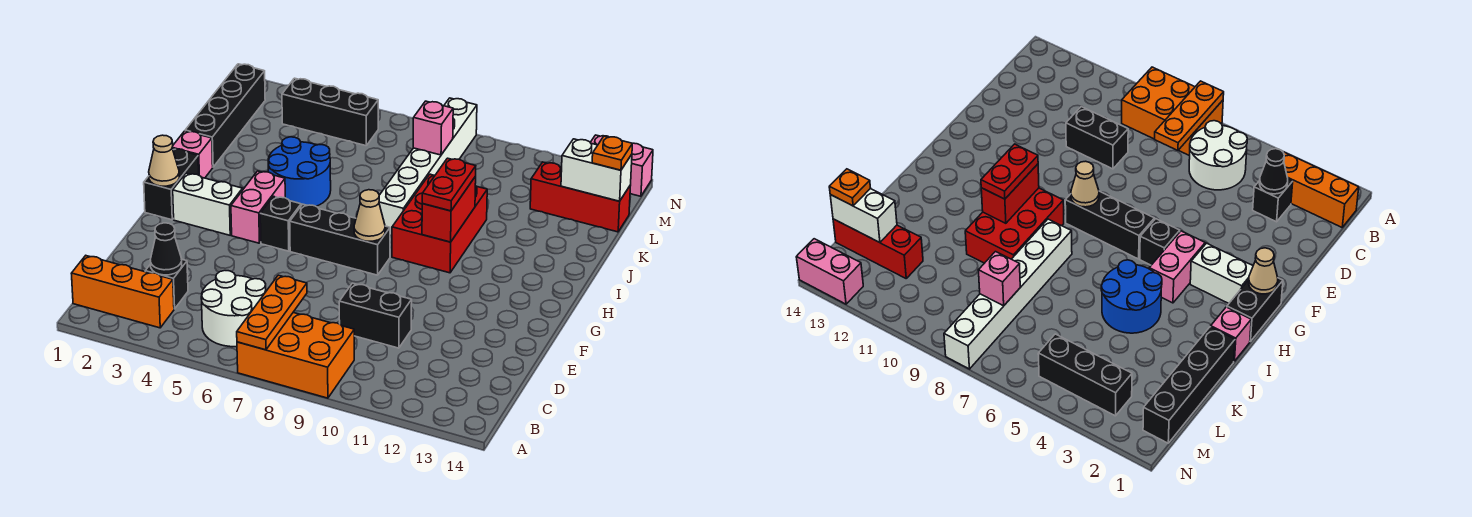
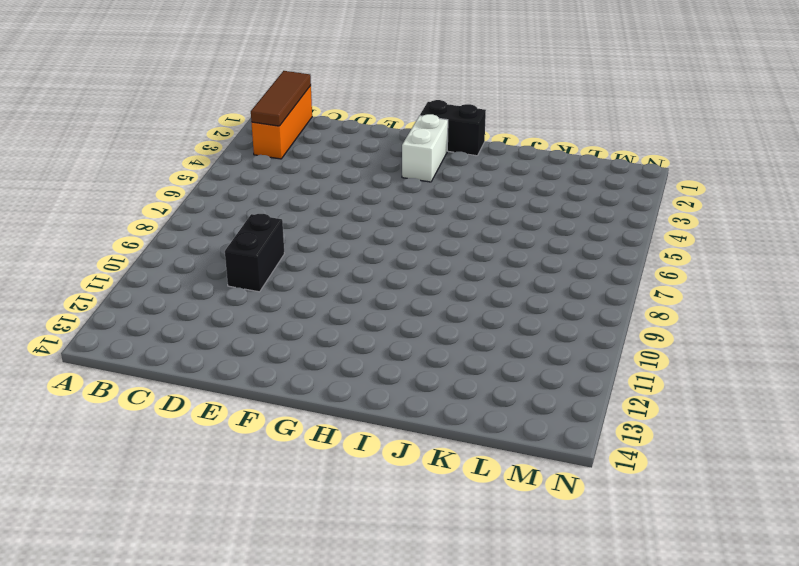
brown 1x3 tile [251,71,311,126] -> none
none -> orange 2x3 brick [237,313,354,398]
none -> white 2x2 round brick [201,271,266,347]
none -> black 1x1 brick [145,259,188,309]

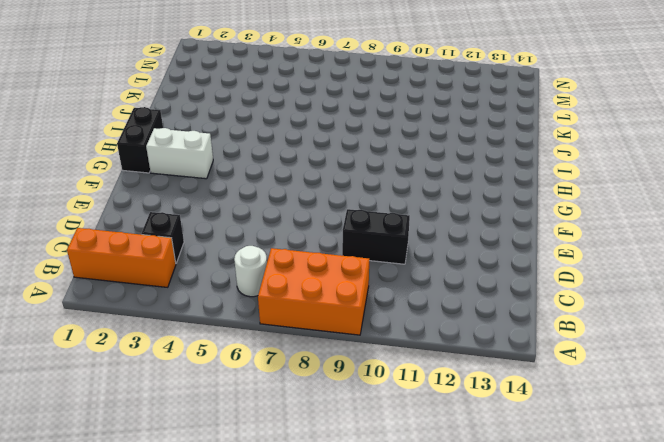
white 1x1 round brick [234,246,267,297] -> white 2x2 round brick [201,271,266,347]
none -> pink 1x2 brick [231,171,285,243]
none -> black 1x1 brick [260,196,301,251]
none -> black 1x3 brick [290,204,390,275]

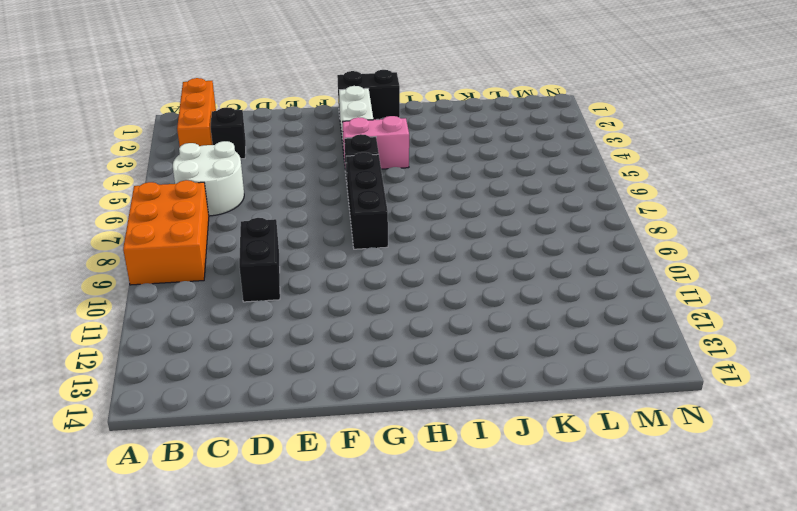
none -> red 2x3 brick [392,174,487,273]
none -> pink 1x1 brick [172,131,213,178]
none -> blue 2x2 round brick [268,137,331,206]

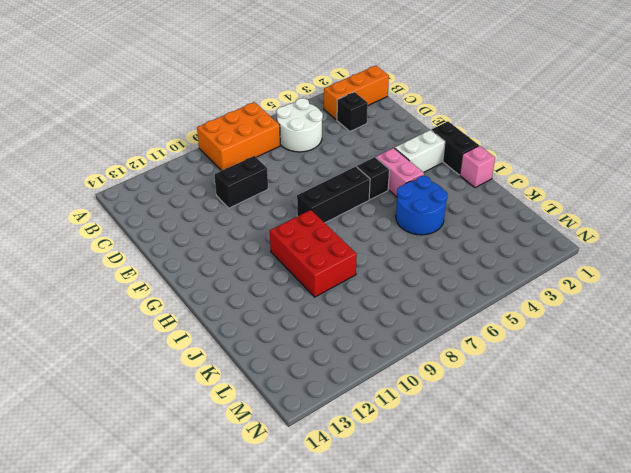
none -> white 1x6 brick [379,98,477,236]
none -> black 1x4 brick [185,64,265,167]
none -> red 1x3 brick [530,162,631,232]

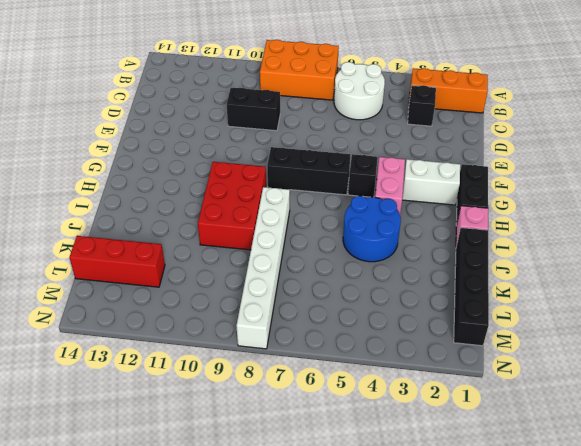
none -> black 1x3 brick [282,78,378,146]
none -> pink 1x2 brick [590,135,653,196]
none -> orange 1x3 plate [237,275,307,350]

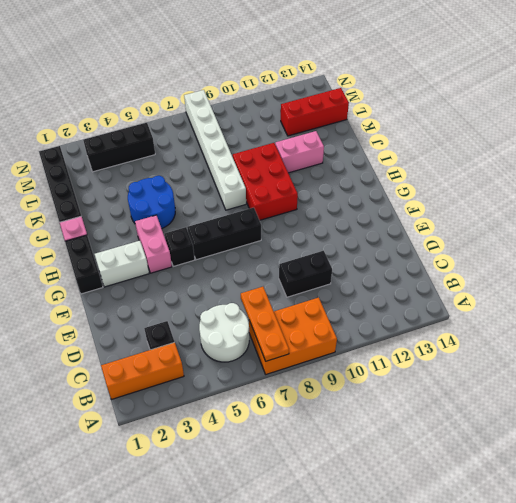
pink 1x2 brick [275,131,324,173] -> pink 1x2 brick moved to [590,135,653,196]
none -> black 1x1 cone [150,223,182,275]
none -> tan 1x1 cone [149,135,179,186]
none -> tan 1x1 cone [354,190,385,241]

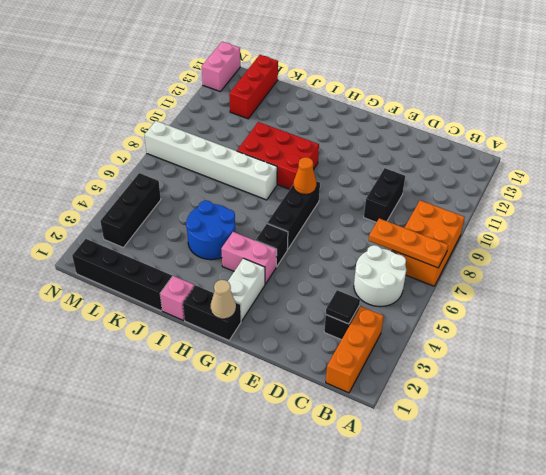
black 1x1 tile [326,290,360,324] -> black 1x1 cone [150,223,182,275]
orange 1x1 cone [294,157,316,194] -> tan 1x1 cone [354,190,385,241]
none -> red 1x2 brick [422,176,476,242]
none -> pink 1x1 brick [413,101,453,155]
none -> white 1x2 brick [561,139,632,201]

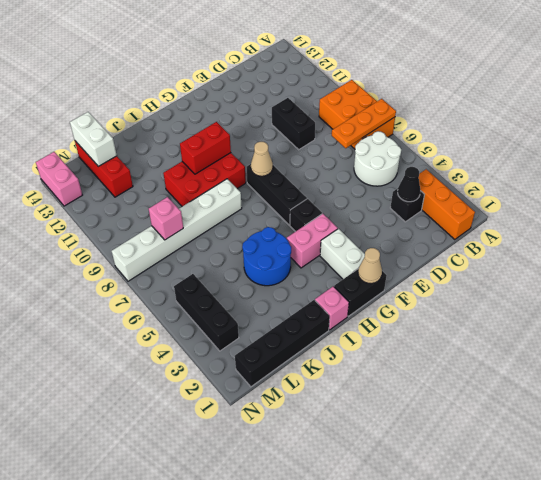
none -> red 1x2 plate [422,158,476,211]
none -> orange 1x1 plate [592,136,632,170]

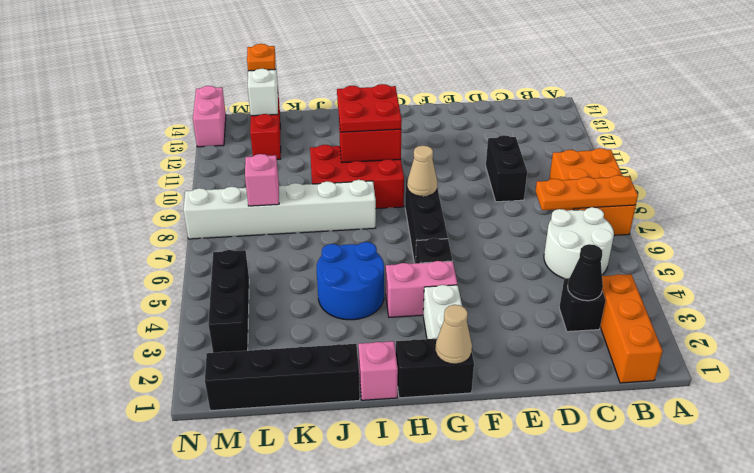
red 2x2 plate [337,84,402,132] -> red 1x2 plate [422,158,476,211]

